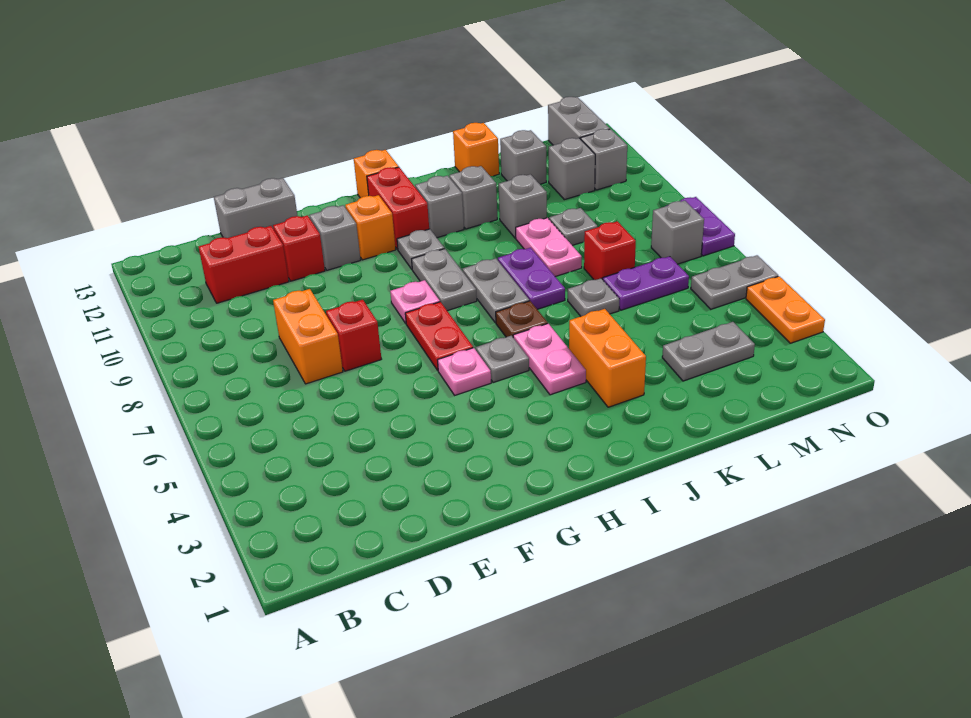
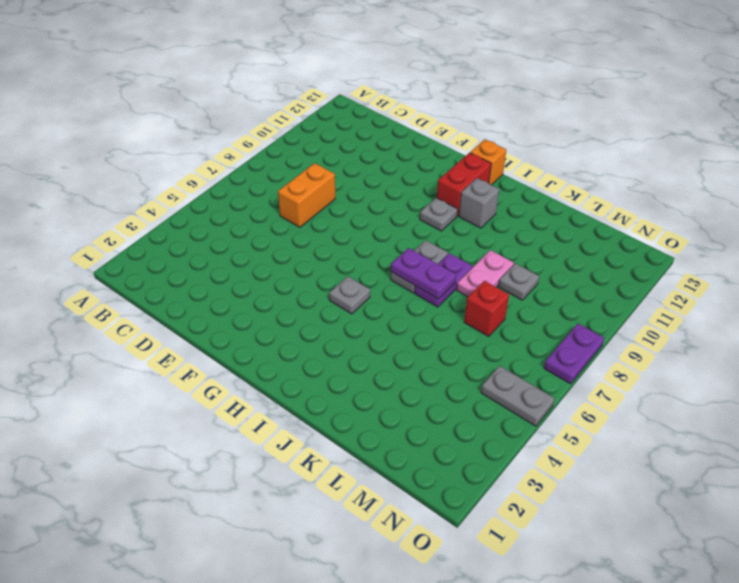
purple 1x2 plate [391,248,456,299] -> purple 1x2 plate moved to [603,256,689,310]
none -> red 1x2 brick [199,226,289,303]
none -> grey 1x2 brick [214,178,297,238]
none -> red 1x1 brick [326,300,381,371]
none -> red 1x1 brick [273,215,325,281]

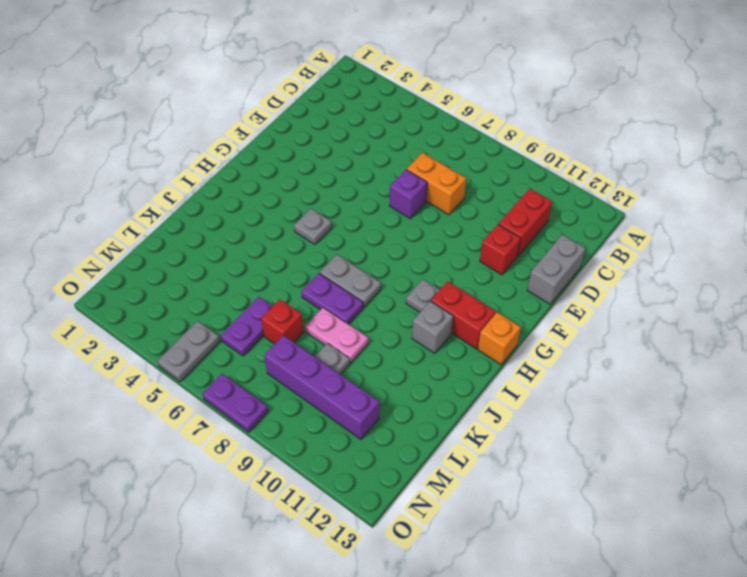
purple 1x1 brick [390,170,427,219] -> red 1x1 brick [326,300,381,371]
purple 1x4 brick [264,335,379,439] -> grey 1x1 brick [549,138,595,200]
none -> grey 1x1 brick [309,205,361,270]
none -> pink 1x1 plate [438,348,491,395]
none -> red 1x2 plate [405,302,473,370]
none -> pink 1x1 plate [390,280,440,323]

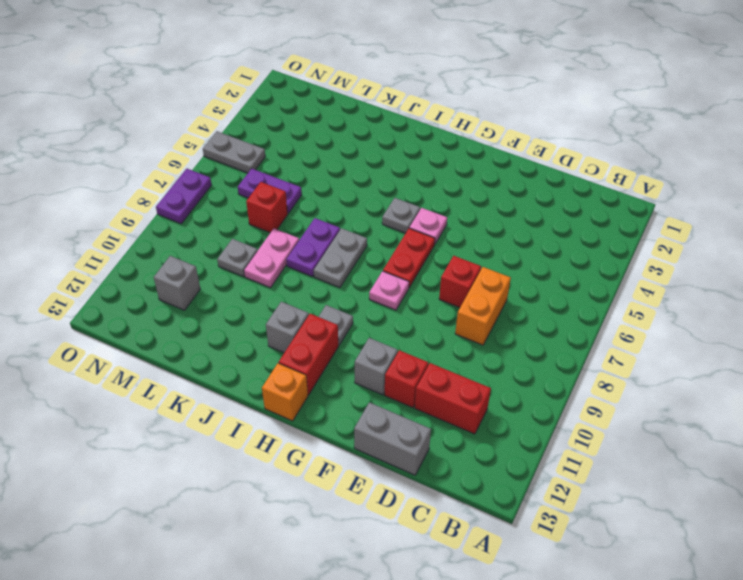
none -> orange 1x1 brick [345,195,396,260]
none -> grey 1x2 plate [412,249,477,311]
none -> pink 1x2 plate [513,324,586,395]
none -> brown 1x1 plate [496,301,548,337]

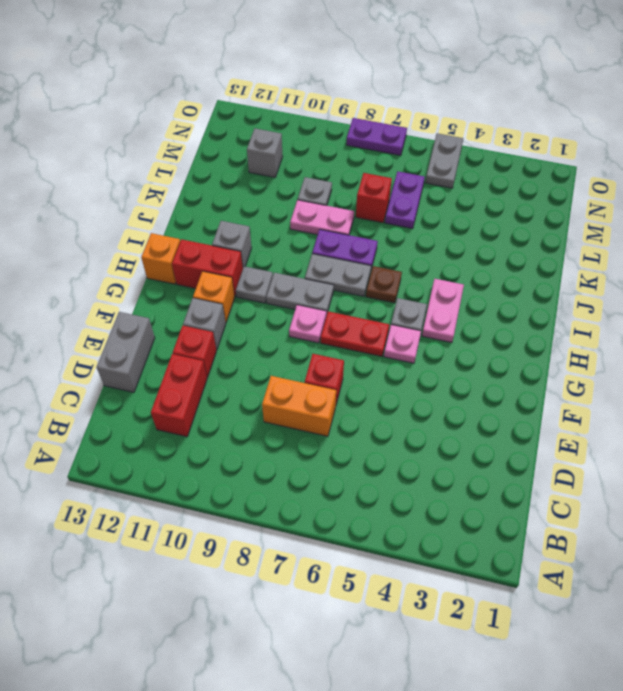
pink 1x2 plate [422,279,464,343] -> pink 1x2 plate turned to [513,324,586,395]
none -> orange 1x2 brick [569,309,646,407]
none -> grey 1x1 brick [449,166,497,229]
none -> grey 1x1 plate [568,278,619,316]
none -> grey 1x1 brick [499,174,547,238]

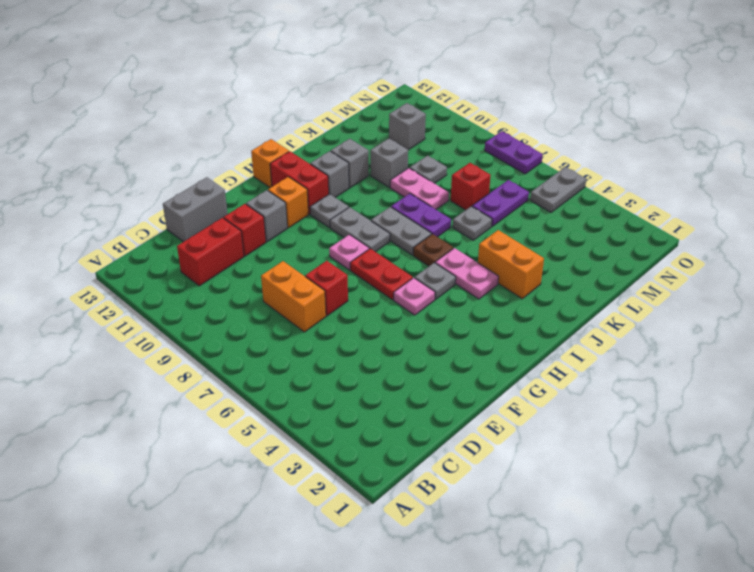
none -> orange 1x1 brick [453,123,499,176]
none -> grey 1x2 plate [662,322,755,381]
none -> grey 1x1 brick [500,130,546,184]
none -> grey 1x1 brick [651,201,704,264]

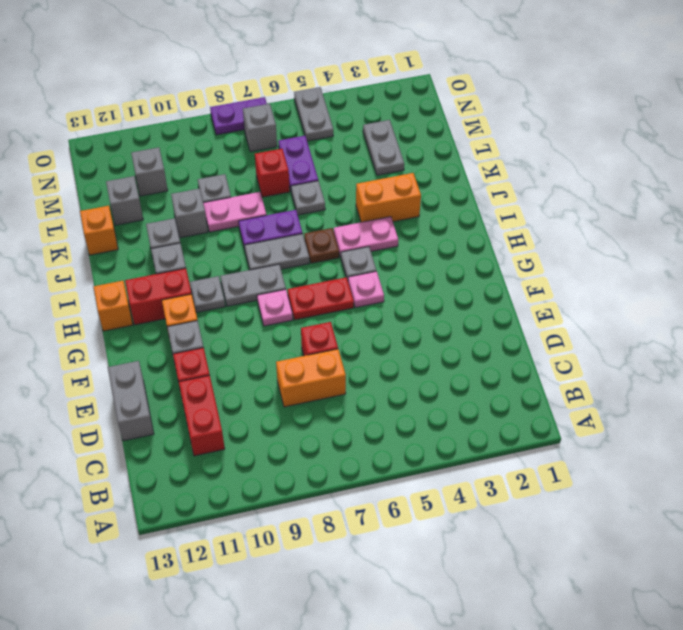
none -> grey 1x1 brick [581,129,627,190]
none -> grey 1x2 brick [548,97,610,145]
none -> orange 1x2 plate [746,276,825,343]

